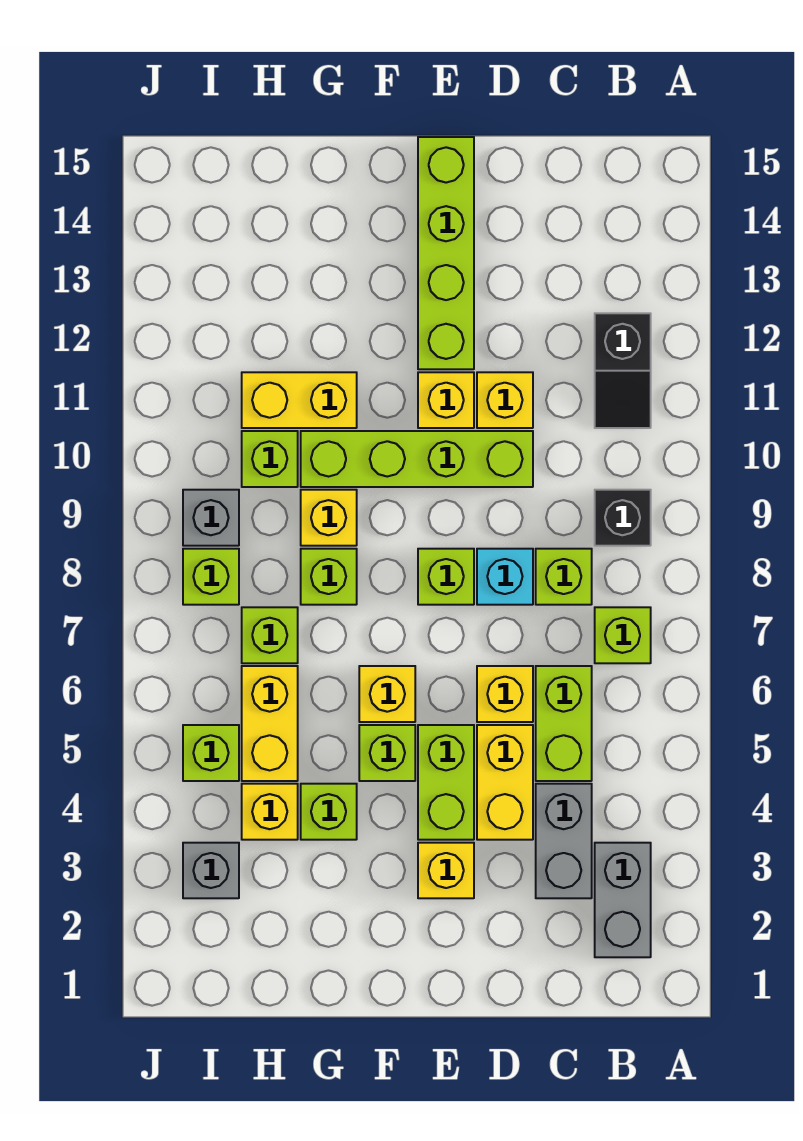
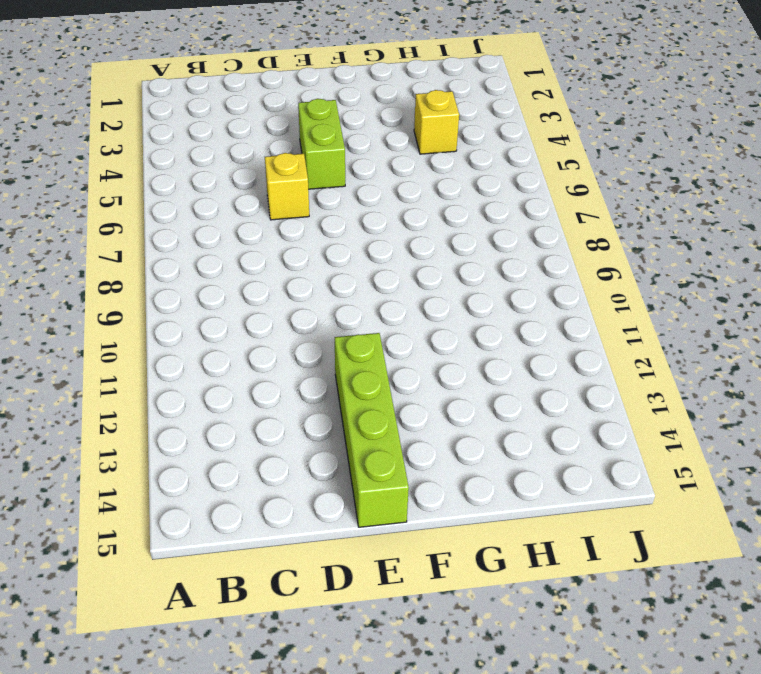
none -> grey 1x2 brick [595,843,651,957]
none -> lime 1x1 brick [595,607,651,663]
none -> black 1x1 brick [595,490,651,546]
none -> black 1x2 slope [595,313,651,428]

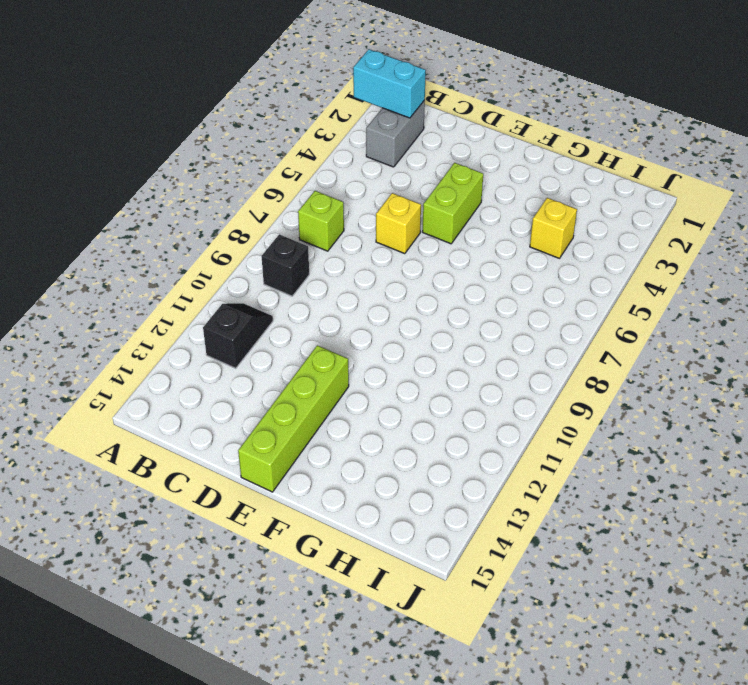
cyan 1x2 brick [353,49,426,118] -> none
none -> grey 1x2 brick [536,784,592,898]
none -> lime 1x2 brick [536,666,592,781]
none -> lime 1x1 brick [536,549,592,605]
none -> yellow 1x2 brick [477,725,533,840]

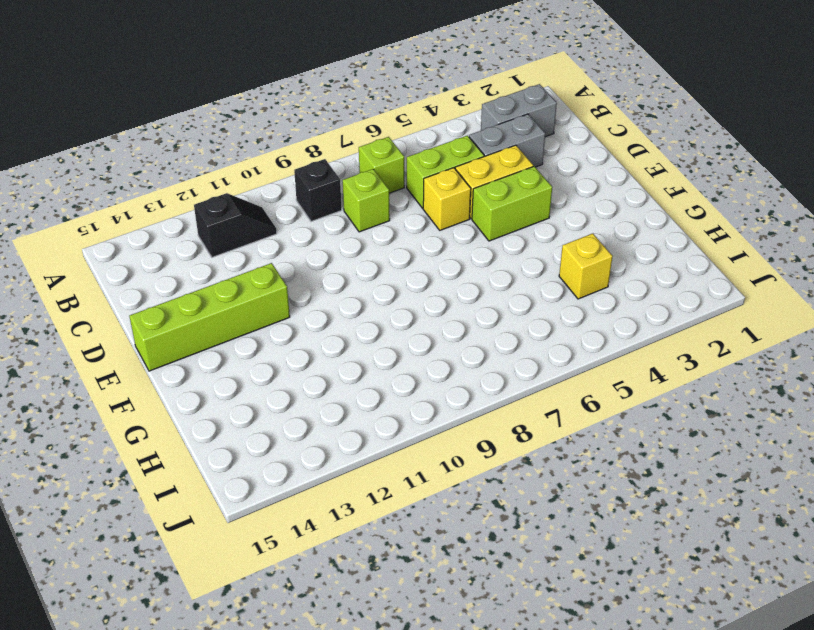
none -> cyan 1x1 brick [477,549,533,605]
none -> lime 1x4 brick [301,431,533,487]
none -> yellow 1x1 brick [477,372,533,428]
none -> yellow 1x1 brick [418,843,474,898]

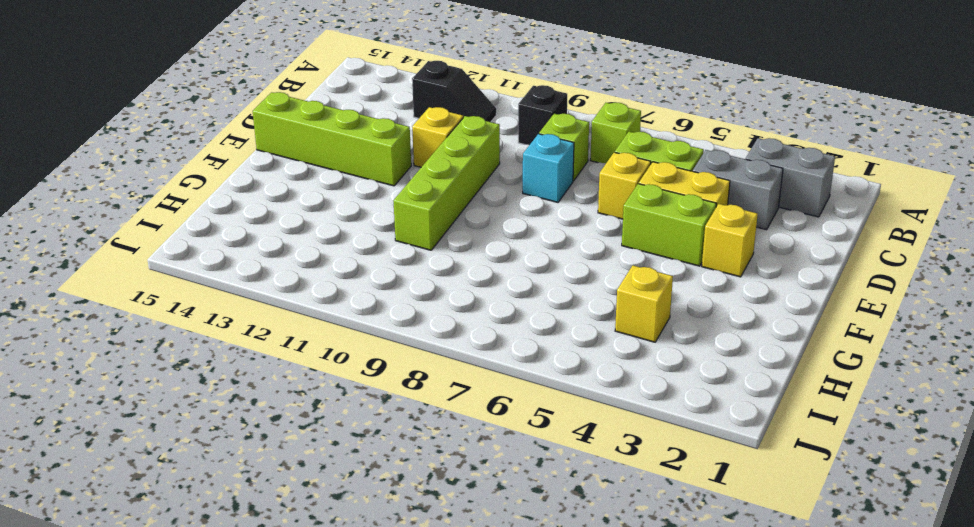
none -> lime 1x1 brick [418,549,474,605]
none -> yellow 1x1 brick [418,372,474,428]
none -> lime 1x1 brick [359,725,415,781]
none -> yellow 1x1 brick [359,666,415,722]

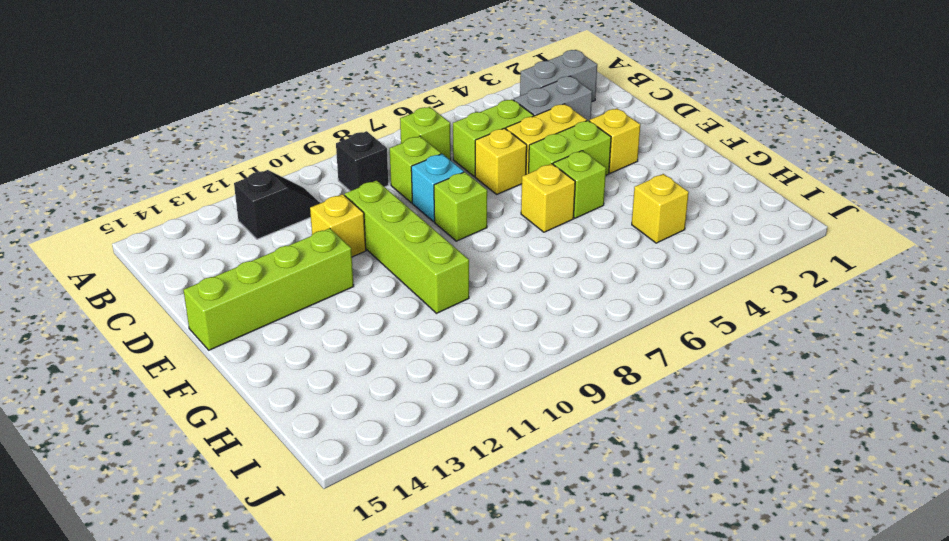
none -> yellow 1x1 brick [418,372,474,428]
none -> lime 1x1 brick [301,784,357,840]
none -> lime 1x1 brick [301,549,357,605]
none -> yellow 1x1 brick [301,490,357,546]

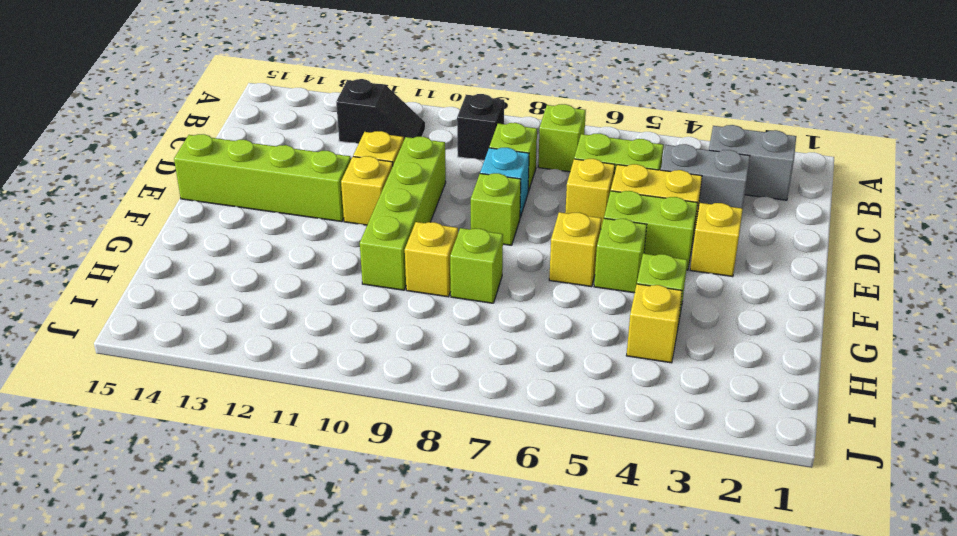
none -> yellow 1x2 brick [242,372,357,428]
none -> yellow 1x2 brick [242,666,298,781]
none -> lime 1x1 brick [242,607,298,663]
none -> lime 1x1 brick [242,431,298,487]

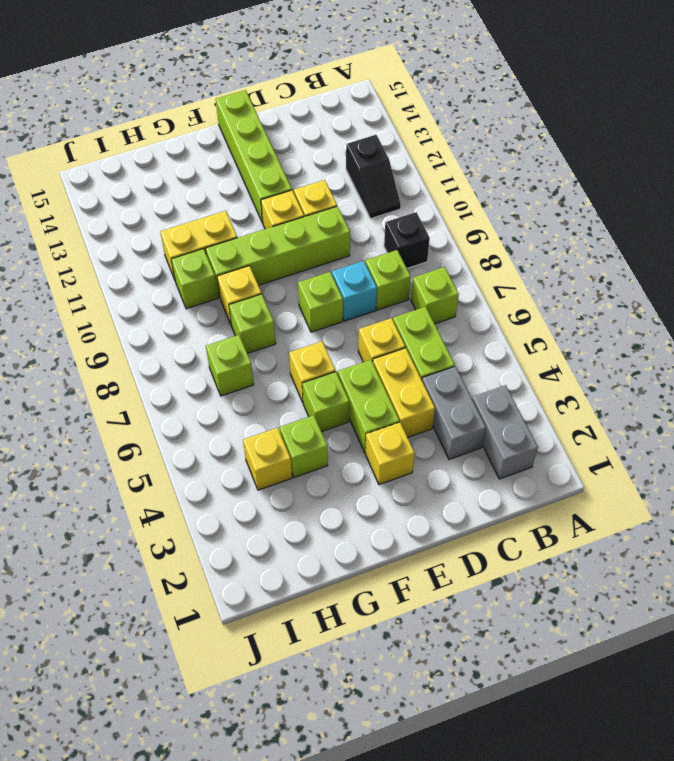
none -> yellow 1x2 brick [242,666,298,781]
none -> grey 1x1 brick [183,843,239,898]
none -> lime 1x1 brick [183,725,239,781]
none -> lime 1x1 brick [183,549,239,605]

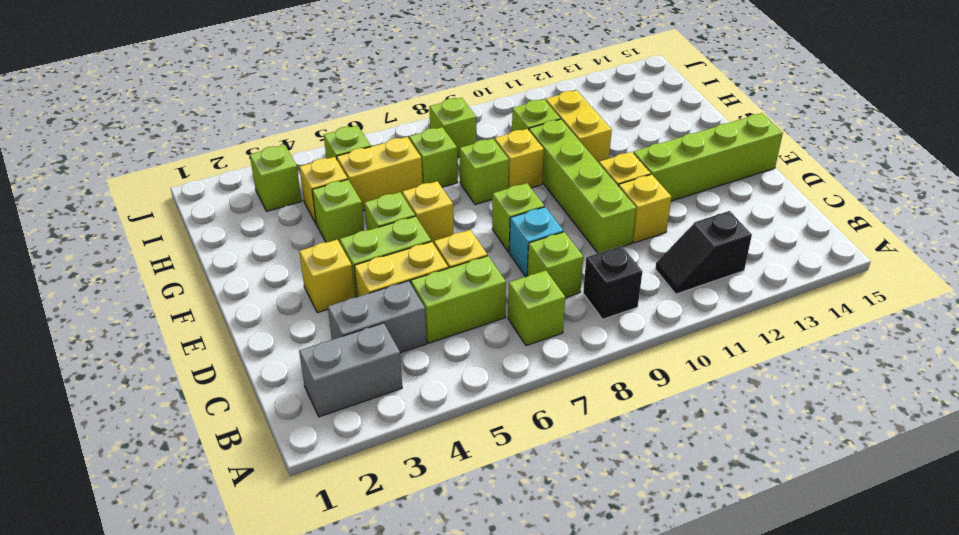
lime 1x1 brick [250,145,302,211] -> grey 1x1 brick [183,843,239,898]
none -> grey 1x1 brick [183,490,239,546]

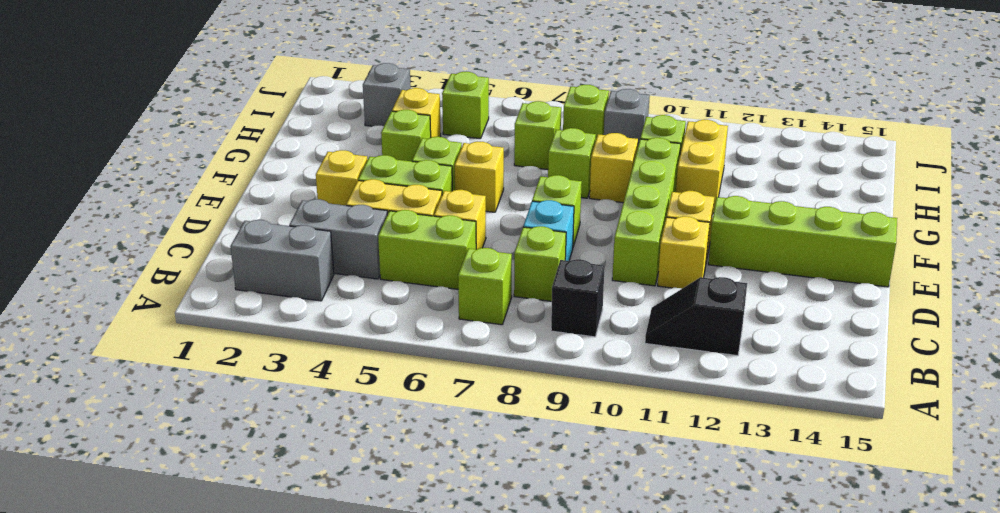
none -> yellow 1x2 brick [242,666,298,781]

